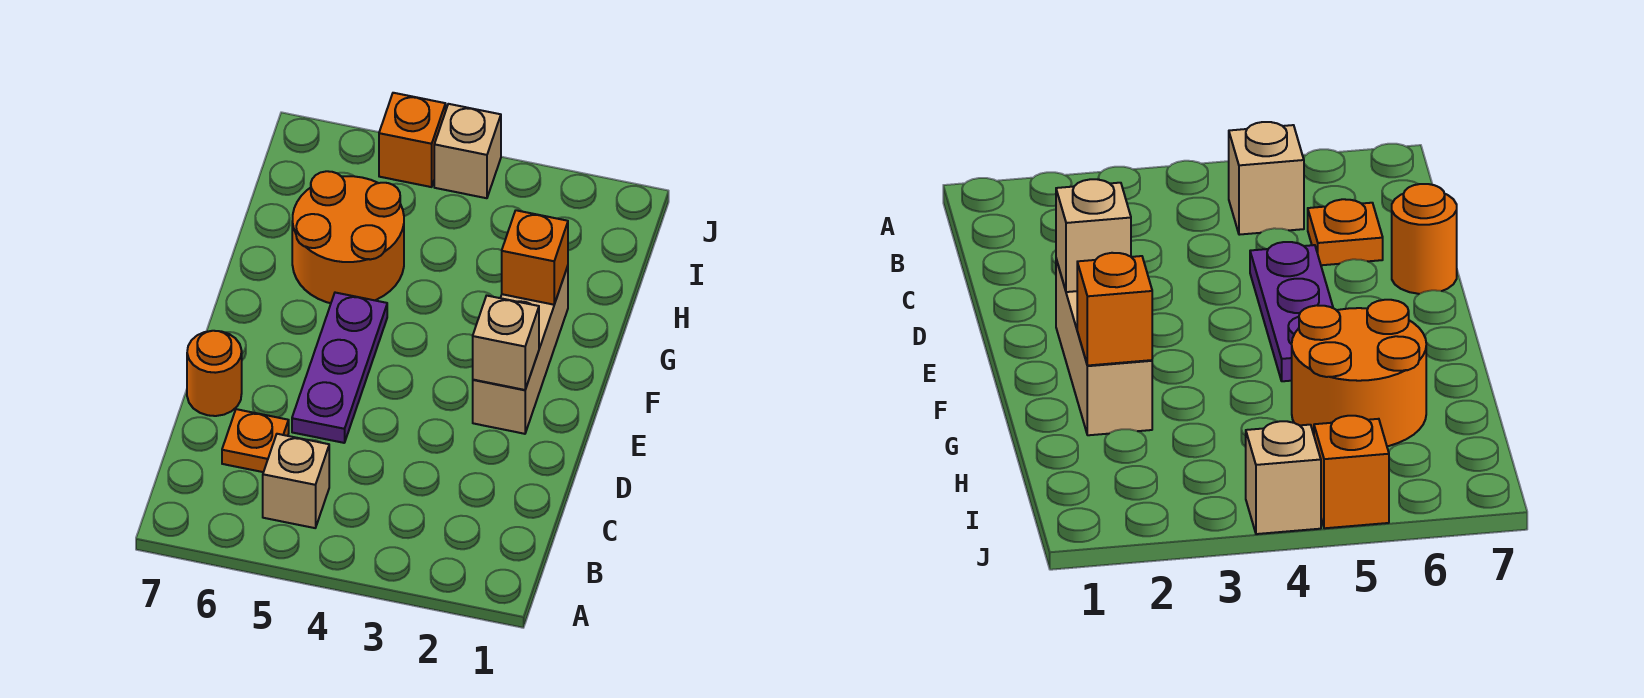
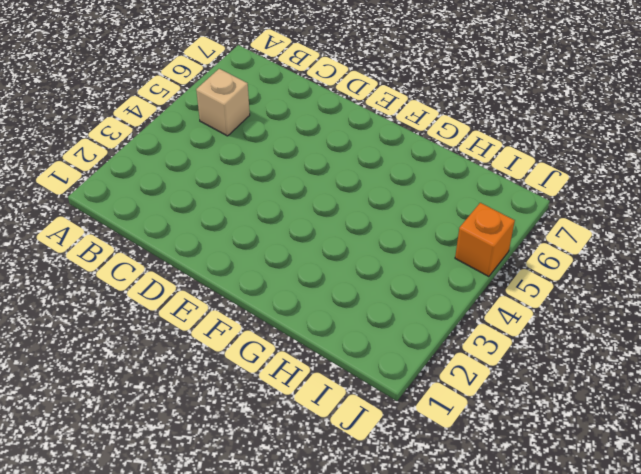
none -> orange 1x1 plate [222,409,289,472]
none -> purple 1x3 plate [292,293,387,443]

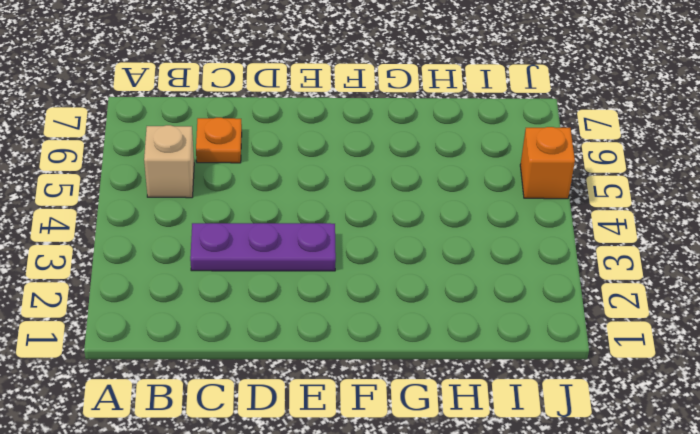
purple 1x3 plate [190,223,336,271] -> purple 1x3 plate moved to [292,293,387,443]
none -> orange 1x1 round brick [187,331,242,416]
none -> tan 1x3 brick [473,266,568,434]

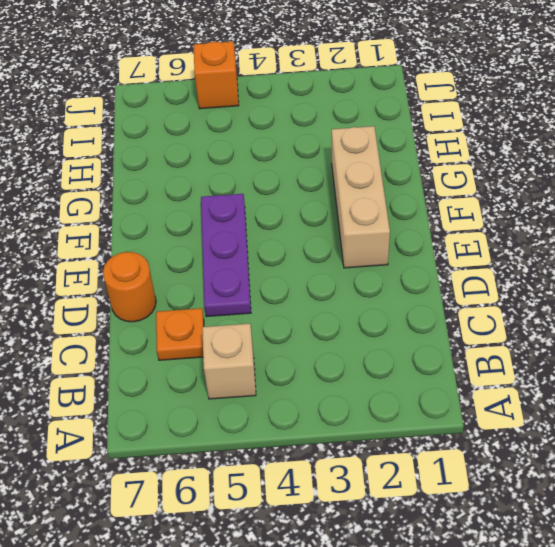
none -> orange 2x2 round brick [292,171,404,303]
none -> tan 1x1 brick [434,104,501,198]

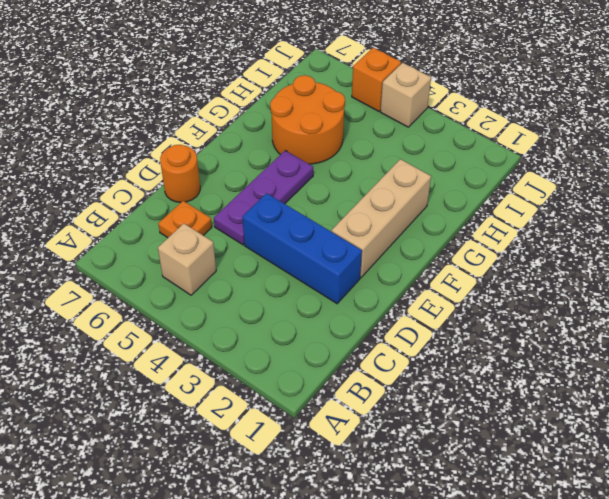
blue 1x3 brick [242,193,362,304] -> none
none -> tan 1x1 brick [473,296,539,390]
none -> orange 1x1 brick [502,210,568,305]

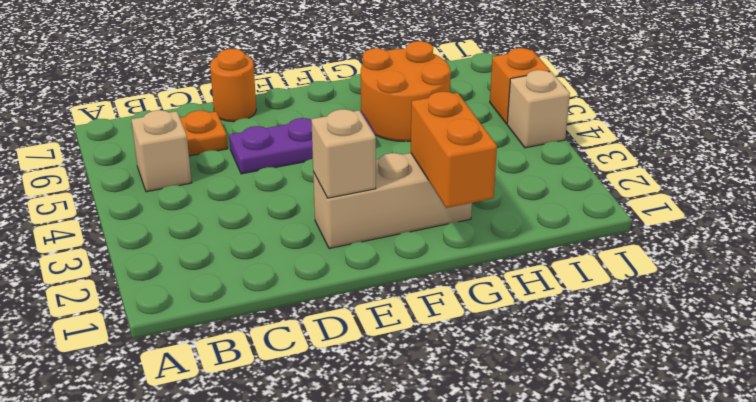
orange 1x2 brick [411,92,497,208] -> orange 1x1 brick [502,210,568,305]

